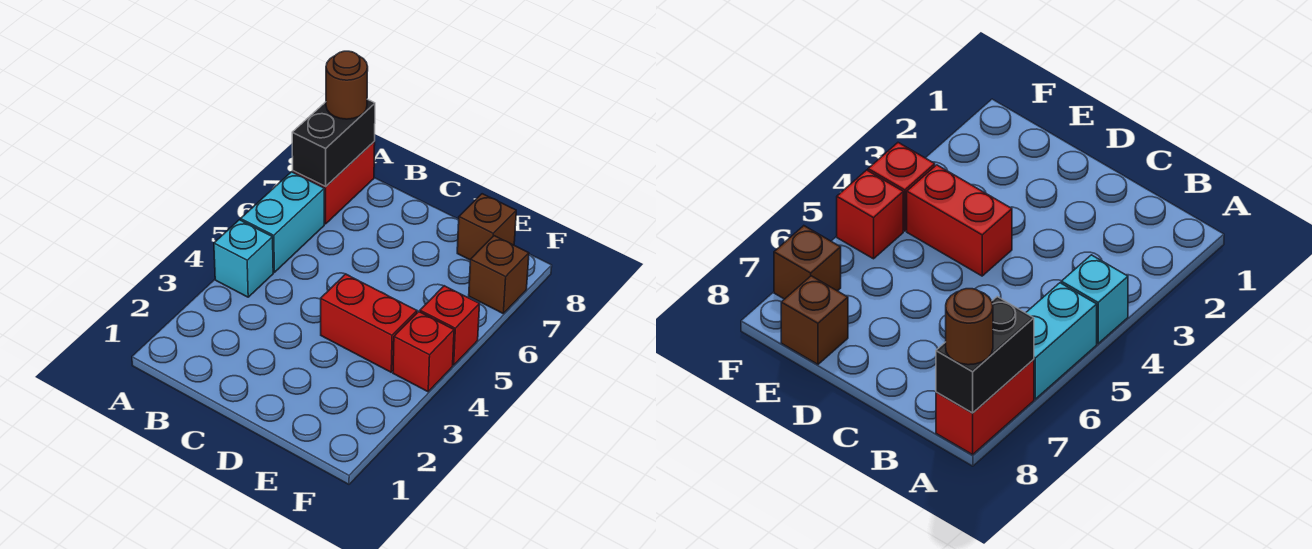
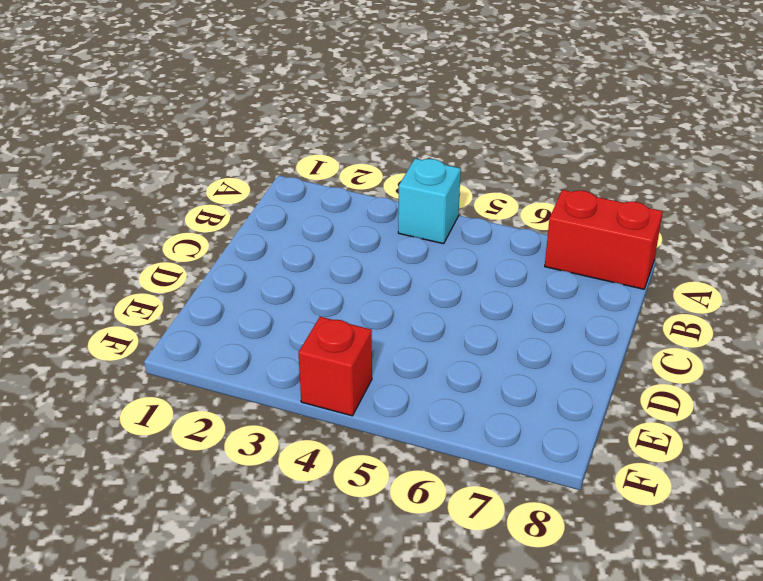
none -> cyan 1x2 brick [241,172,324,272]
none -> red 1x2 brick [321,274,417,372]

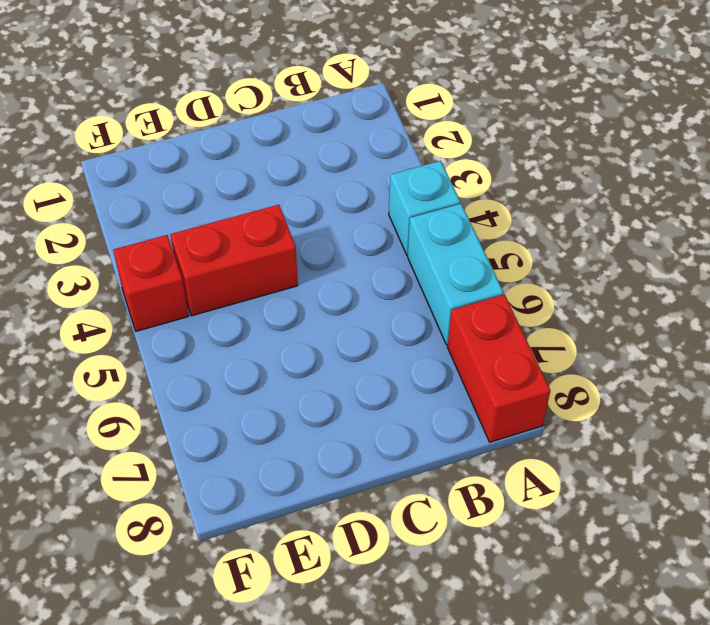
none -> brown 1x1 brick [457,194,516,260]
none -> red 1x1 brick [420,286,480,365]

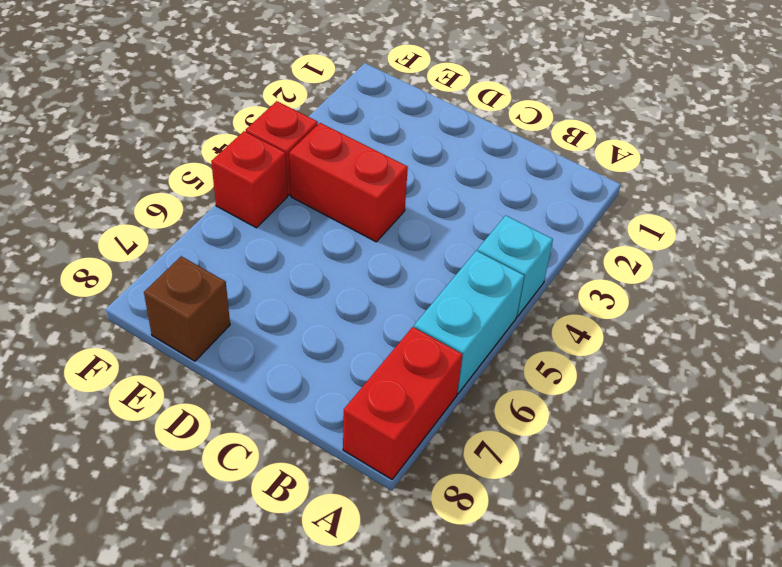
none -> brown 1x1 brick [469,236,529,313]
none -> black 1x2 brick [292,99,375,186]

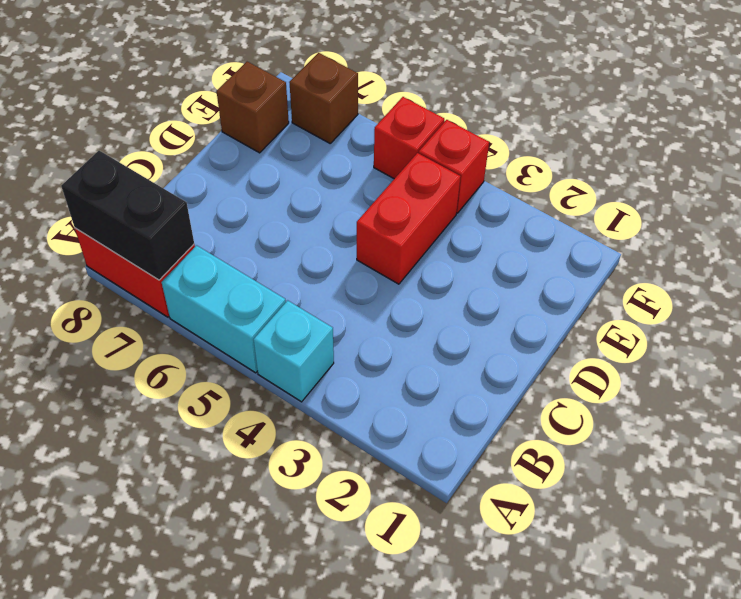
none -> brown 1x1 round brick [326,51,368,119]

